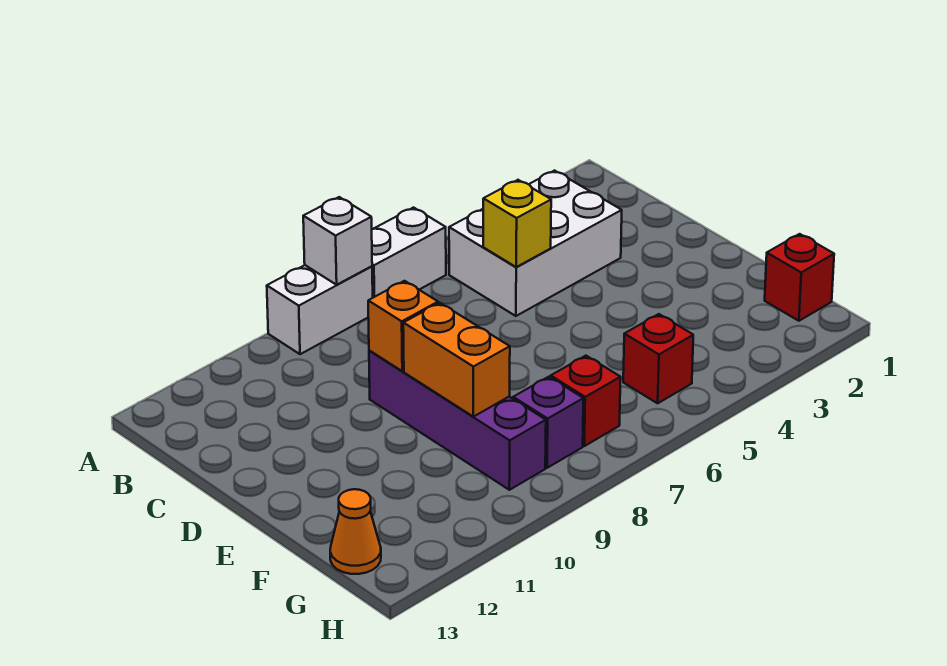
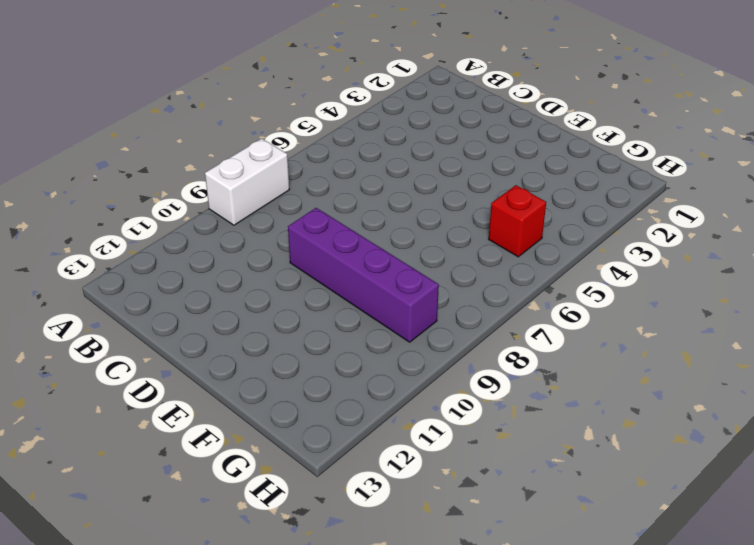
none -> white 1x2 brick [372,208,446,298]
none -> white 2x3 brick [449,171,622,316]
none -> red 1x1 brick [765,234,834,321]

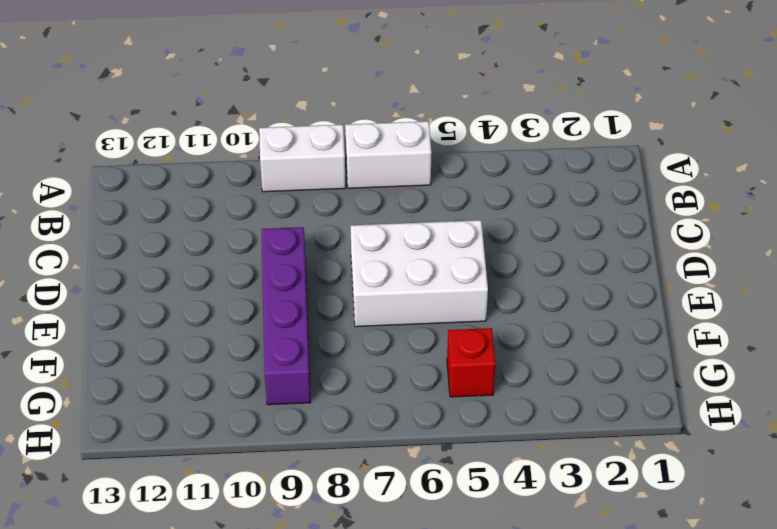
white 2x3 brick [351,220,488,327] -> white 2x3 brick moved to [449,171,622,316]
none -> red 1x1 brick [765,234,834,321]
none -> red 1x1 brick [551,356,621,446]
none -> purple 1x1 brick [513,377,583,468]

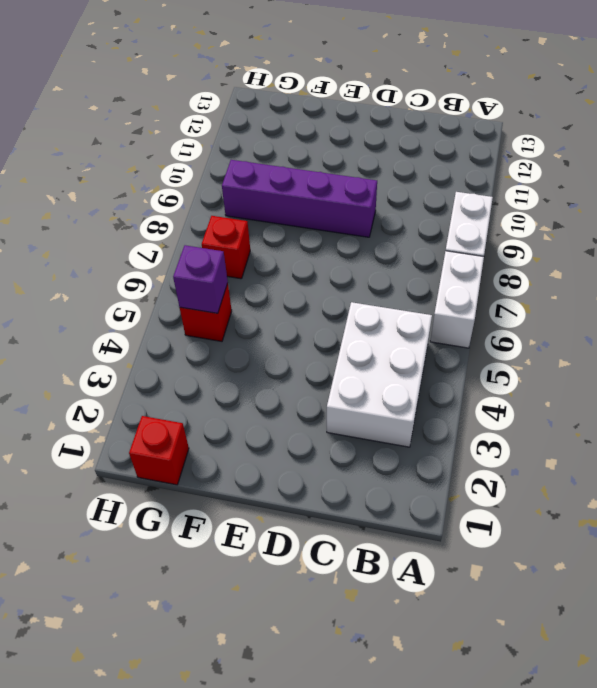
purple 1x1 brick [173,245,228,313] -> purple 1x1 brick moved to [513,377,583,468]
none -> orange 1x1 cone [330,489,381,574]
none -> white 1x1 brick [303,197,372,285]
none -> yellow 1x1 brick [483,180,551,267]

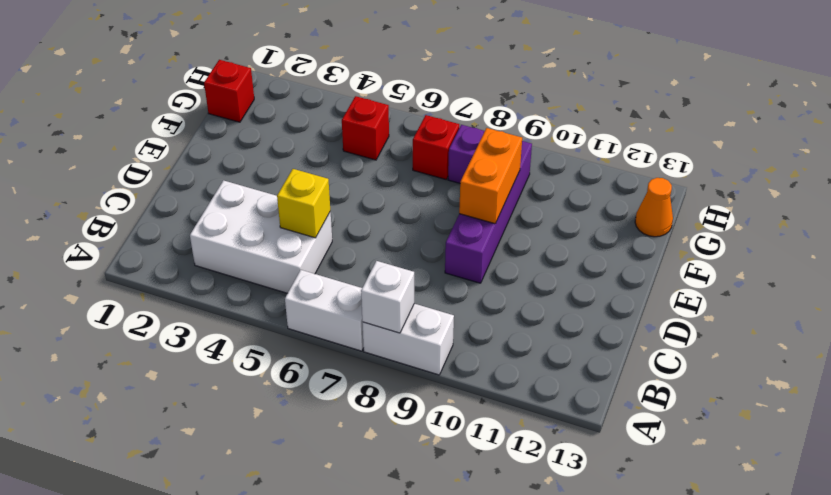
none -> orange 1x1 brick [368,281,438,371]

